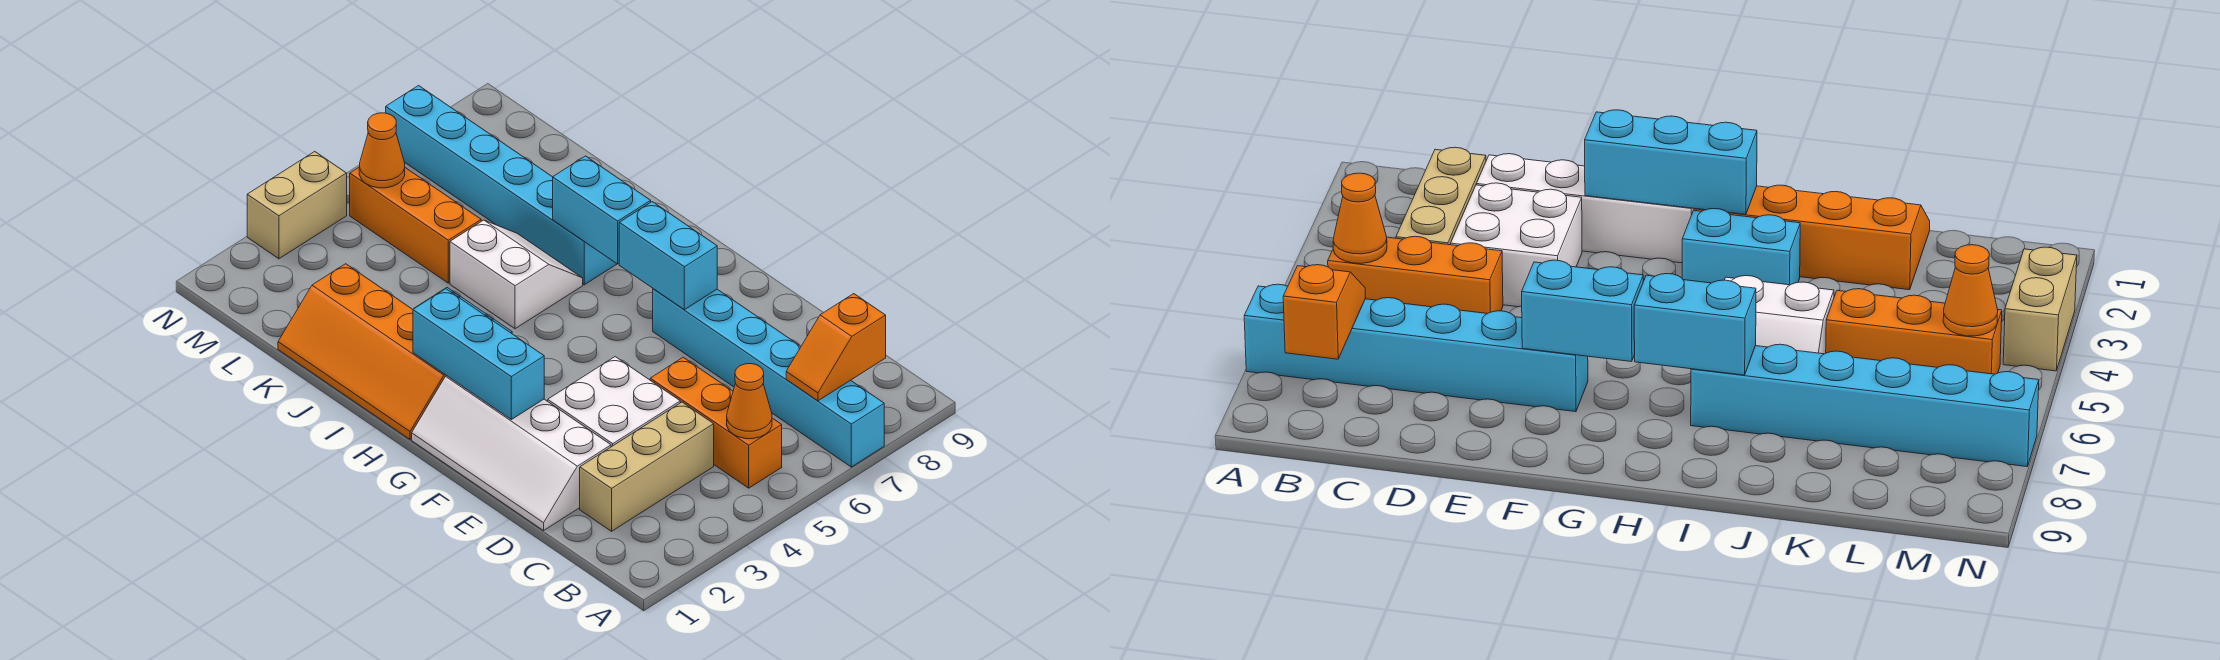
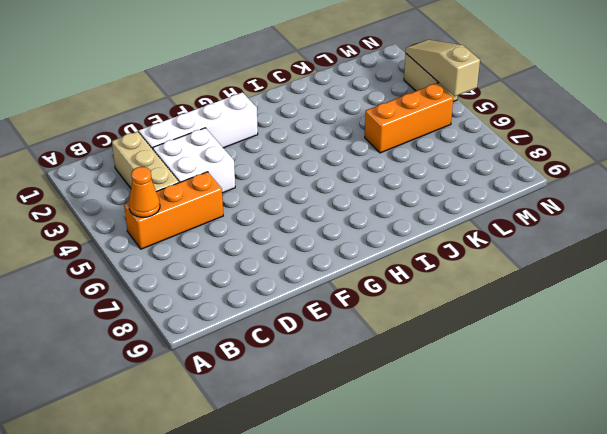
tan 1x3 slope [406,40,480,96] -> none
none -> cyan 1x6 brick [653,289,884,467]
none -> orange 2x4 slope [278,264,446,439]
none -> cyan 1x2 brick [1682,209,1800,285]

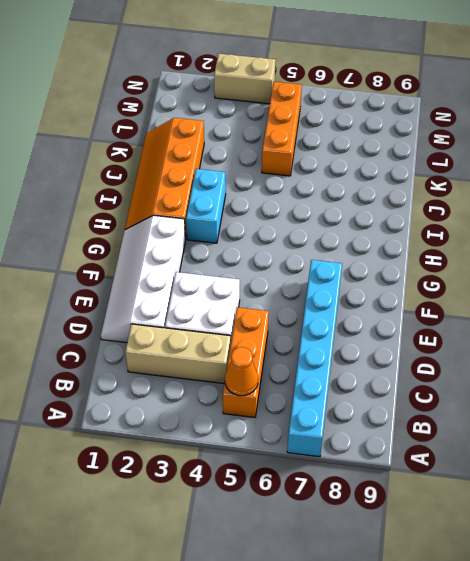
none -> white 2x2 slope [450,220,583,329]
none -> cyan 1x6 brick [386,86,617,285]
none -> orange 1x2 slope [786,294,886,401]

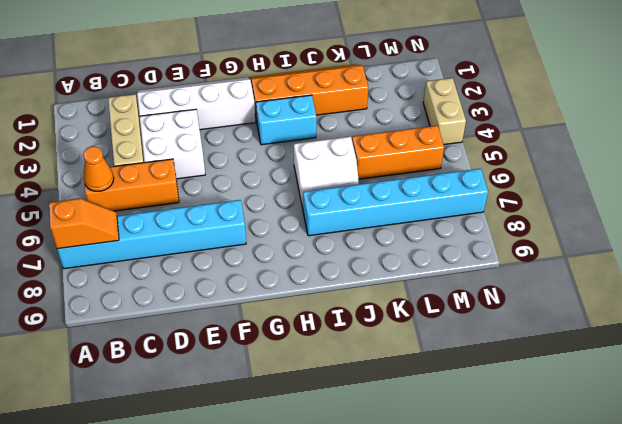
orange 1x2 slope [49,198,119,249] -> orange 1x2 slope turned to [786,294,886,401]
none -> cyan 1x3 brick [413,289,544,420]
none -> cyan 1x2 brick [619,202,717,310]
none -> cyan 1x2 brick [553,156,651,264]

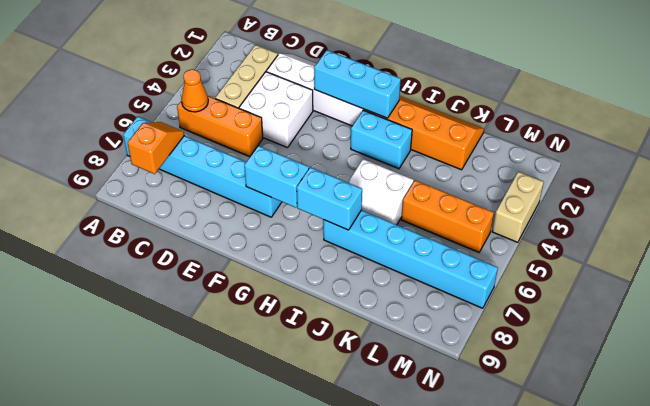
none -> orange 1x1 cone [359,113,405,188]

